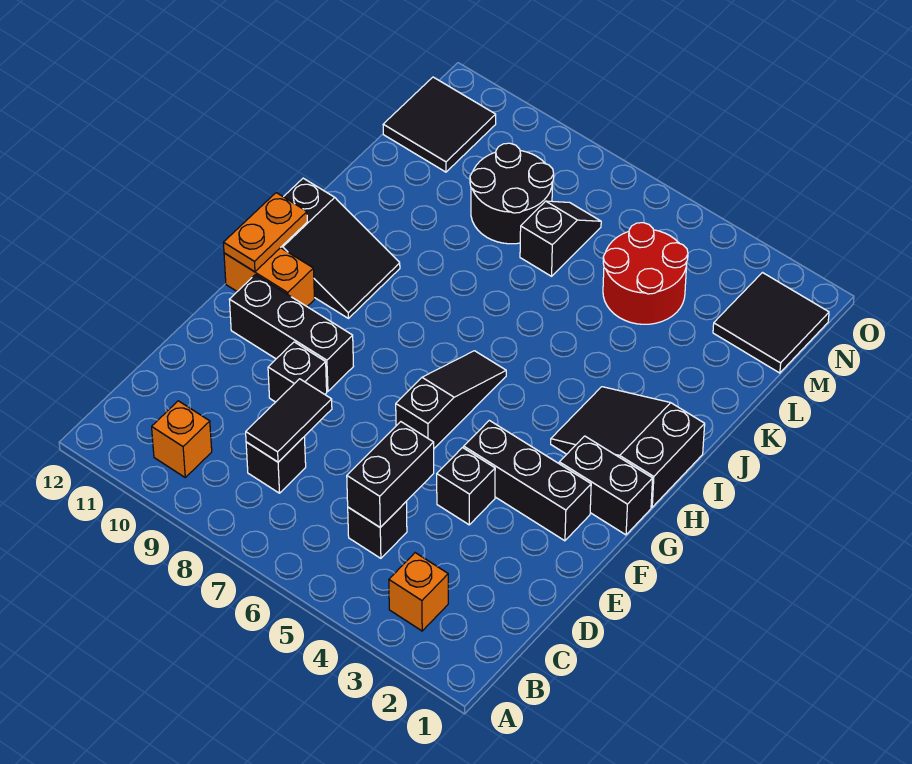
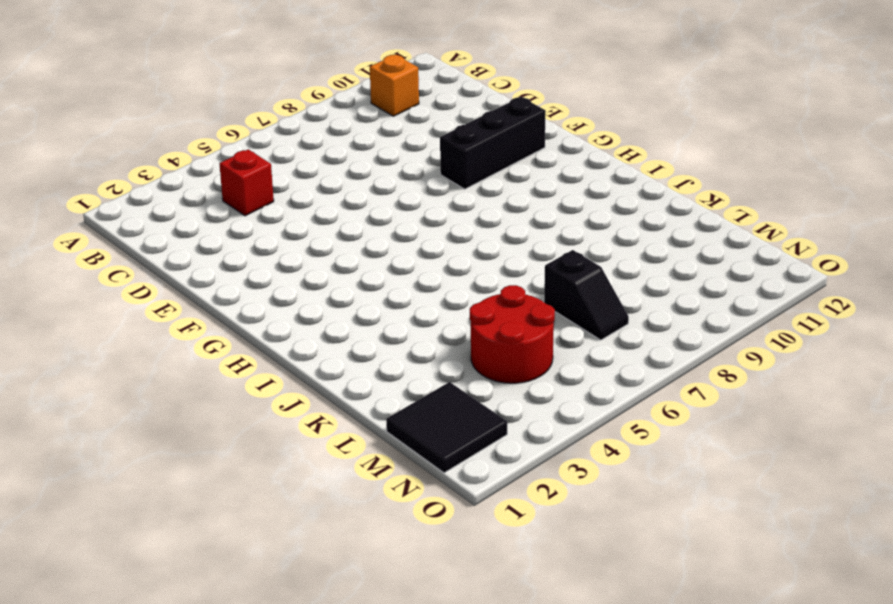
red 1x1 brick [219,149,274,216] -> none
none -> orange 1x1 brick [389,553,448,631]
none -> black 1x1 brick [348,502,407,558]
none -> black 1x1 brick [246,437,306,493]

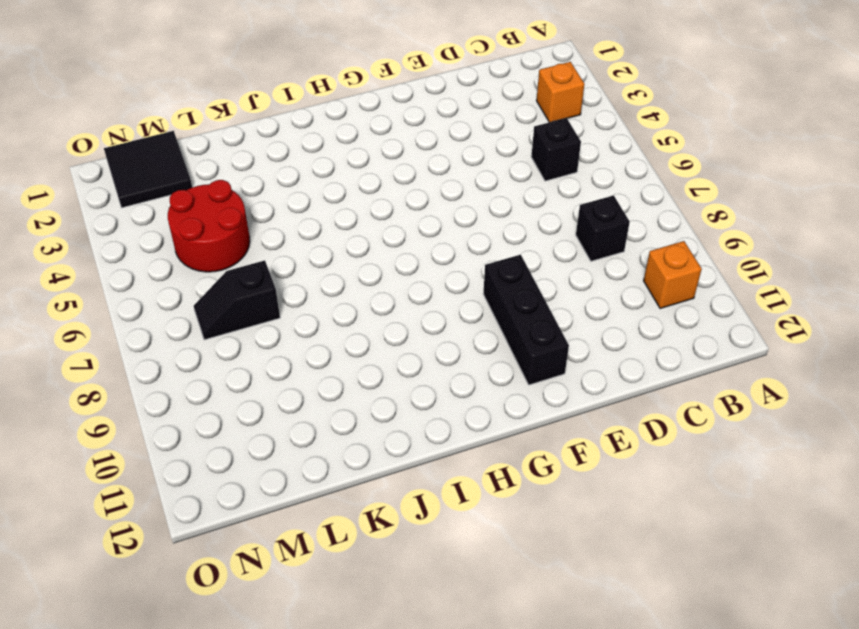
none -> black 1x1 brick [437,448,495,525]
none -> black 1x1 brick [268,342,327,402]
none -> black 1x3 brick [464,420,591,541]

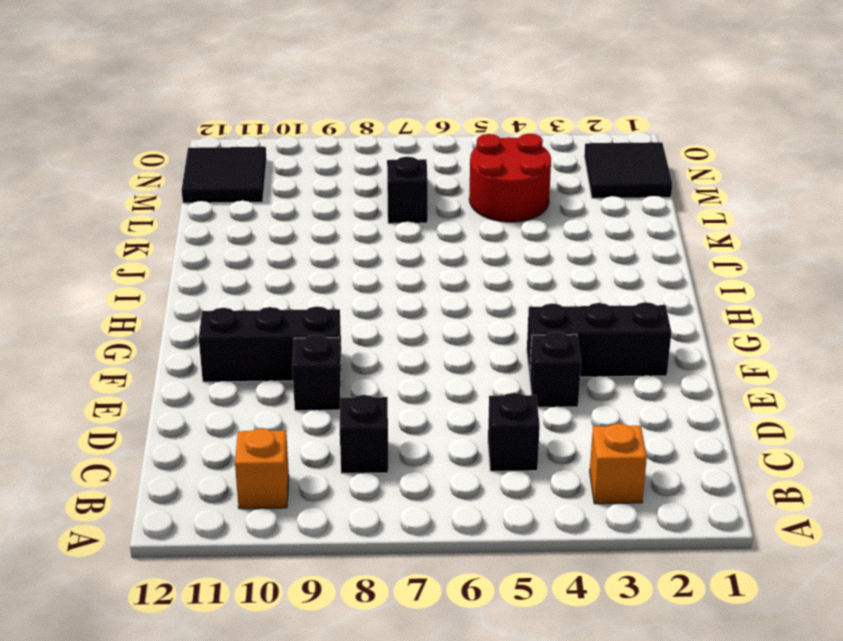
none -> black 1x3 slope [396,351,506,448]
none -> black 1x2 brick [559,436,653,535]
none -> orange 1x2 brick [224,248,315,306]

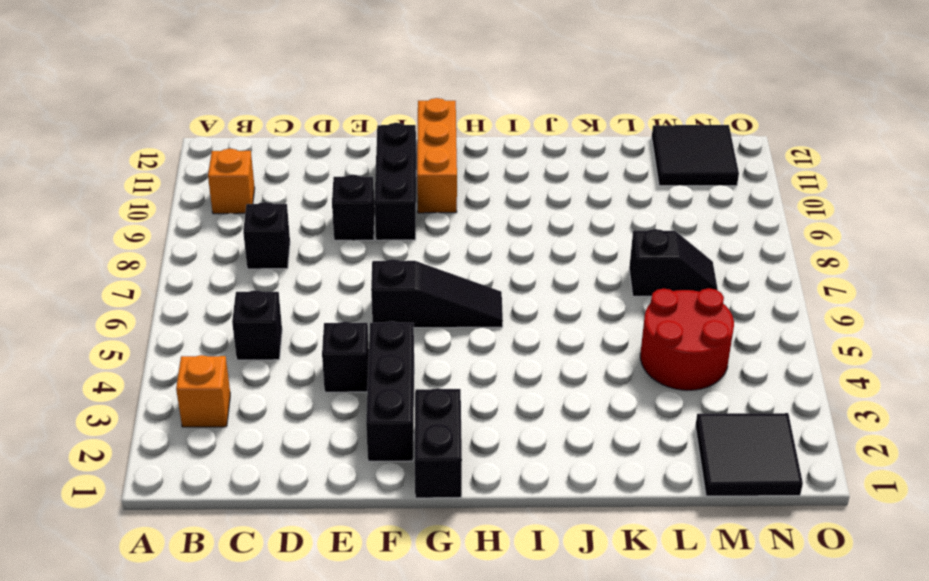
orange 1x3 brick [417,98,457,213] -> orange 1x2 brick [224,248,315,306]
none -> black 2x3 slope [551,387,705,507]
none -> black 2x3 slope [281,178,400,318]
none -> black 2x2 round brick [470,143,554,244]

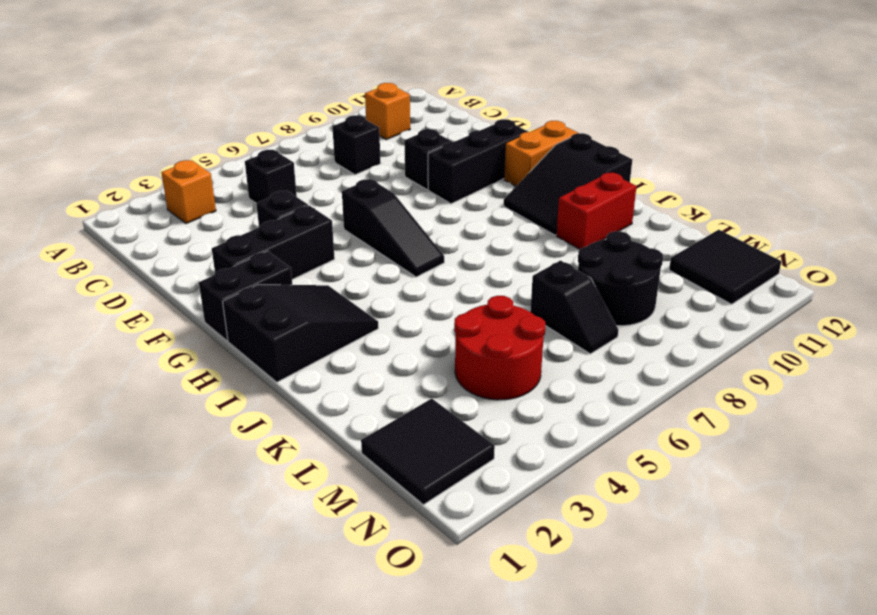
red 1x2 brick [556,172,637,249] -> none
none -> black 1x2 brick [347,422,434,527]
none -> black 1x2 tile [246,379,332,462]
none -> orange 1x2 plate [223,193,307,272]

